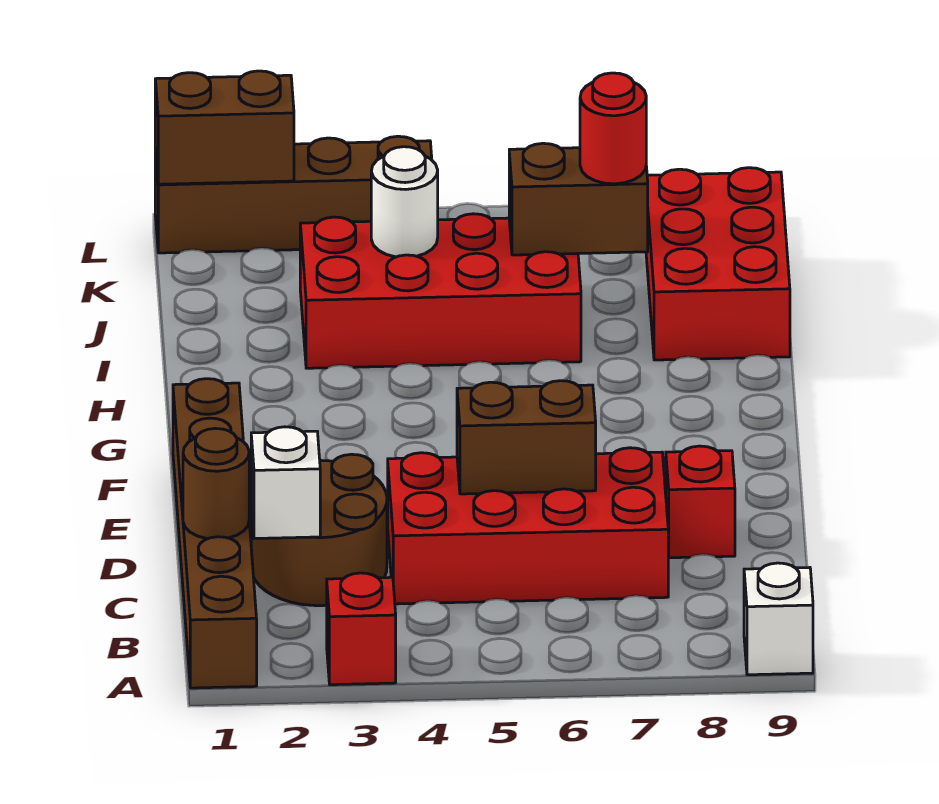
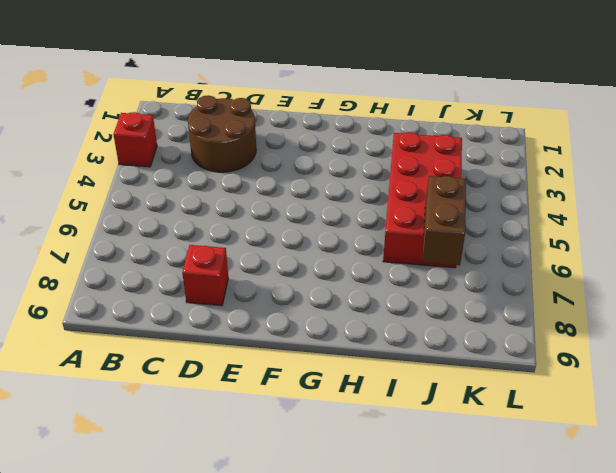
none -> brown 1x6 brick [173,379,257,688]
none -> white 1x1 brick [744,563,813,675]
none -> red 2x4 brick [388,448,668,604]

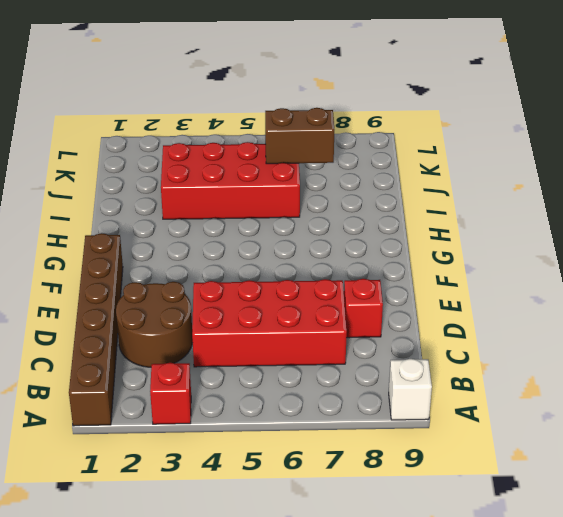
none -> red 2x3 brick [646,168,790,360]
none -> brown 1x4 brick [155,136,432,253]
none -> brown 1x1 round brick [183,428,249,539]

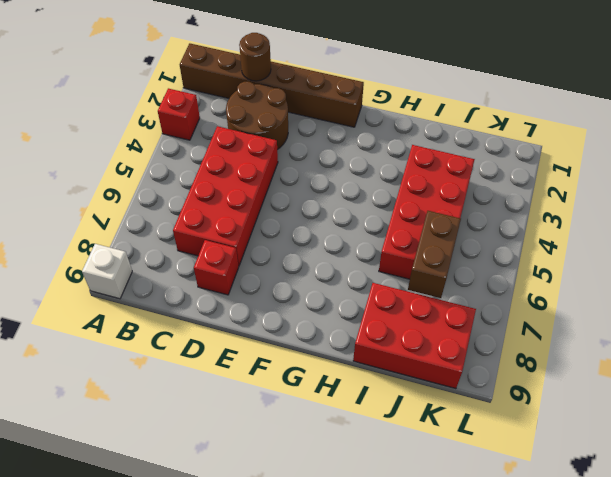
none -> brown 1x4 brick [155,136,432,253]
none -> white 1x1 brick [251,427,320,539]
none -> brown 1x2 brick [457,381,596,494]

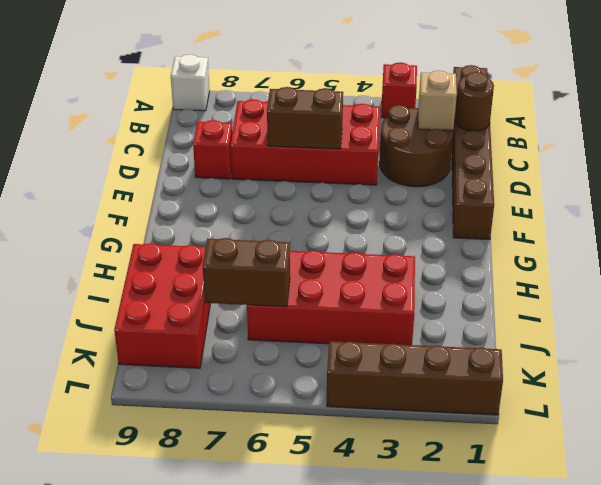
tan 1x1 brick [418,71,457,130] -> white 1x1 brick [251,427,320,539]
none -> white 1x1 round brick [371,147,438,257]
none -> brown 1x2 brick [155,71,294,184]
none -> red 1x1 round brick [580,73,646,184]

